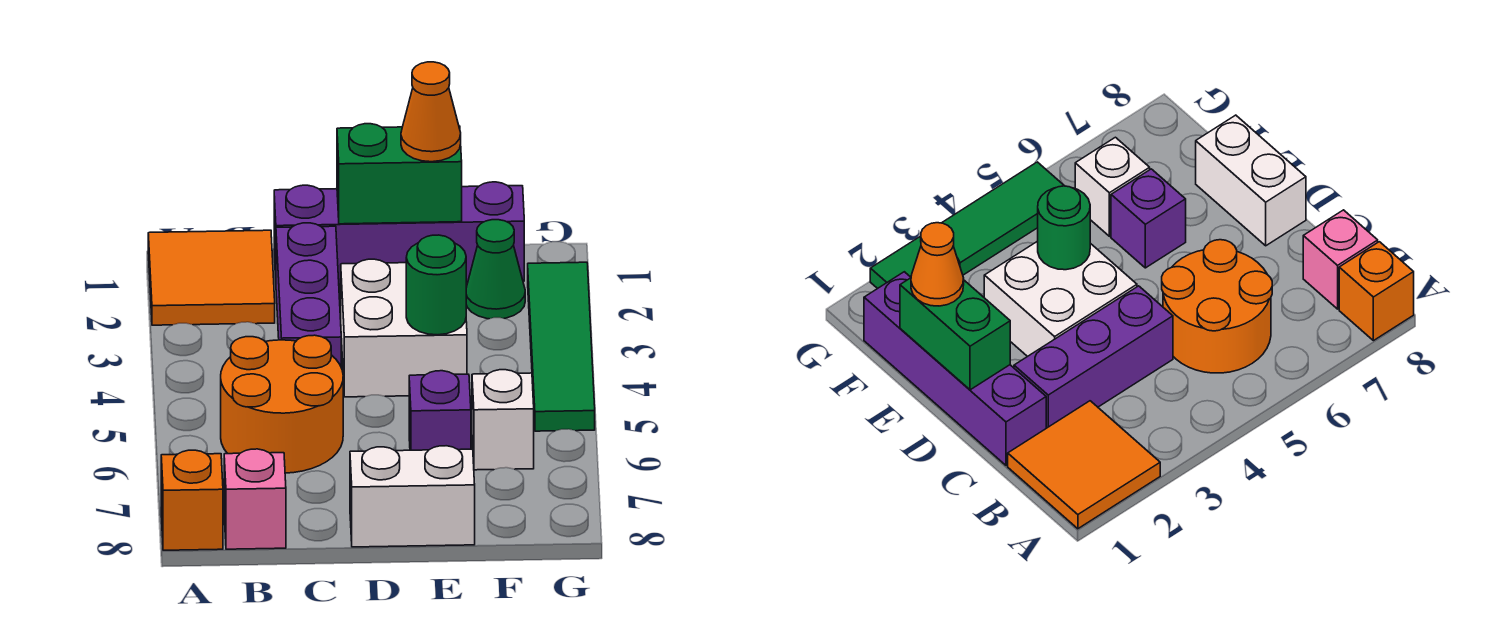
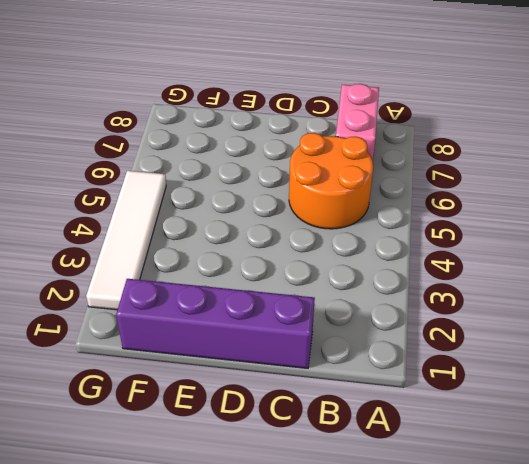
pink 1x2 brick [336,84,379,161] -> pink 1x1 brick [224,449,286,549]
white 1x4 tile [86,171,166,310] -> green 1x4 tile [528,262,595,431]
none -> orange 2x2 tile [148,230,275,325]
none -> orange 1x1 brick [161,450,223,550]
none -> purple 1x3 brick [276,223,341,366]

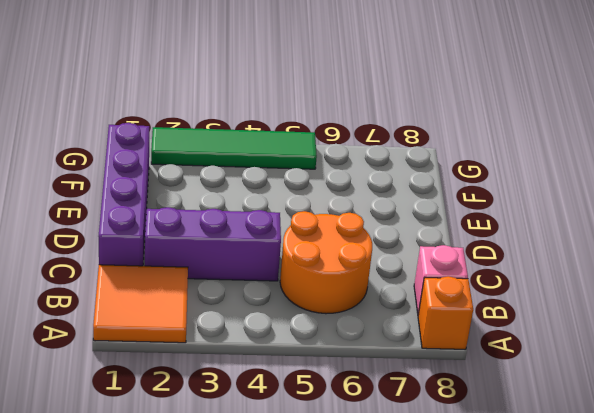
none -> white 2x2 brick [341,259,467,397]
none -> white 1x2 brick [350,446,475,547]
none -> purple 1x1 brick [409,371,471,450]

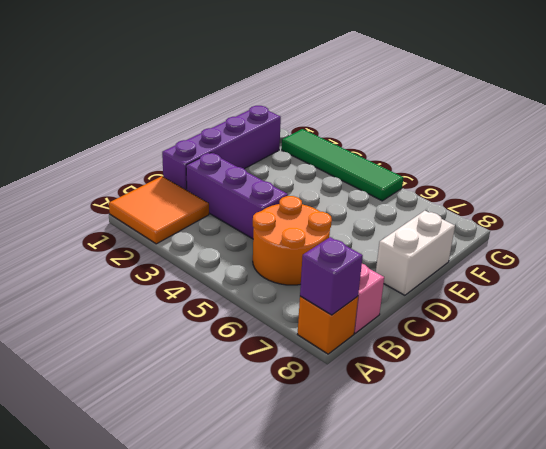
purple 1x1 brick [300,237,363,315] -> purple 1x1 brick moved to [409,371,471,450]
none -> white 2x2 brick [341,259,467,397]
none -> green 1x1 cone [466,220,525,319]
none -> white 1x1 brick [472,370,534,470]

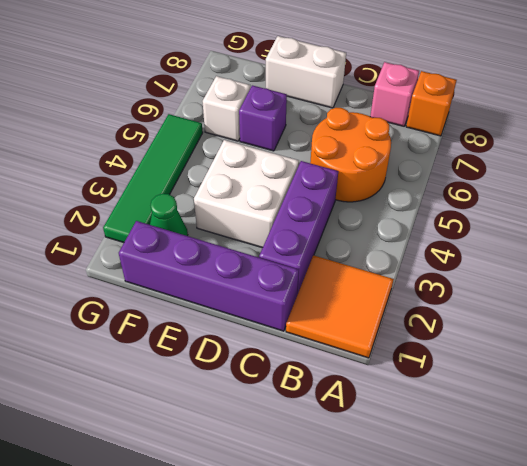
none -> green 1x2 brick [337,124,462,224]
none -> green 1x1 round brick [406,235,466,335]
none -> orange 1x1 cone [401,62,461,162]

